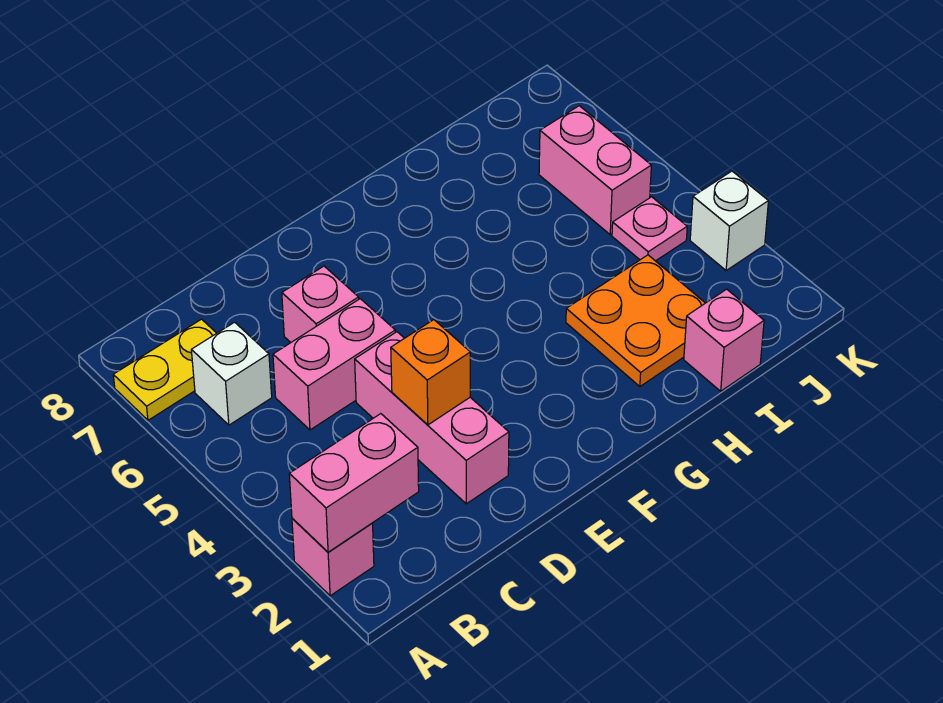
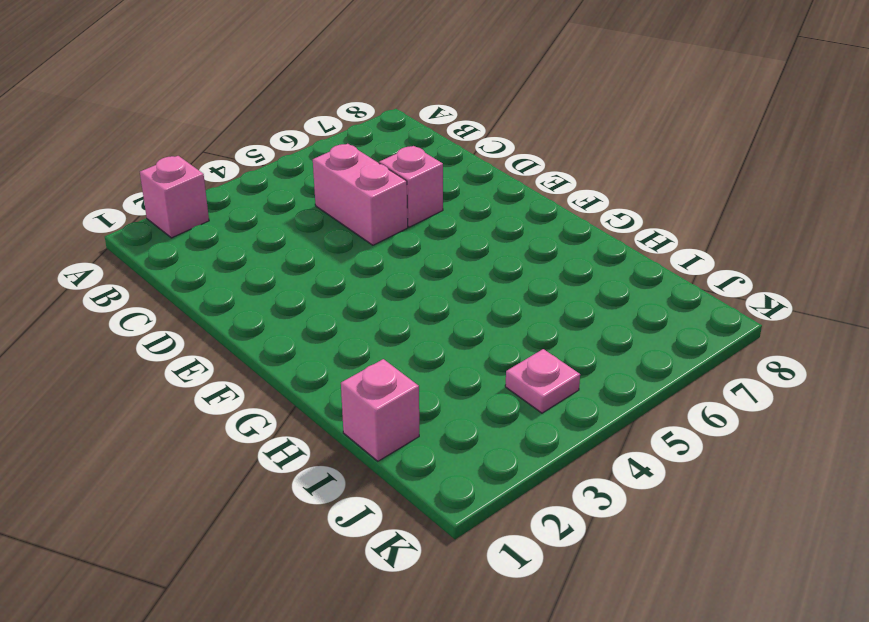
none -> yellow 1x2 plate [113,319,217,420]
none -> white 1x1 brick [191,322,272,425]
none -> pink 1x3 brick [355,332,509,504]

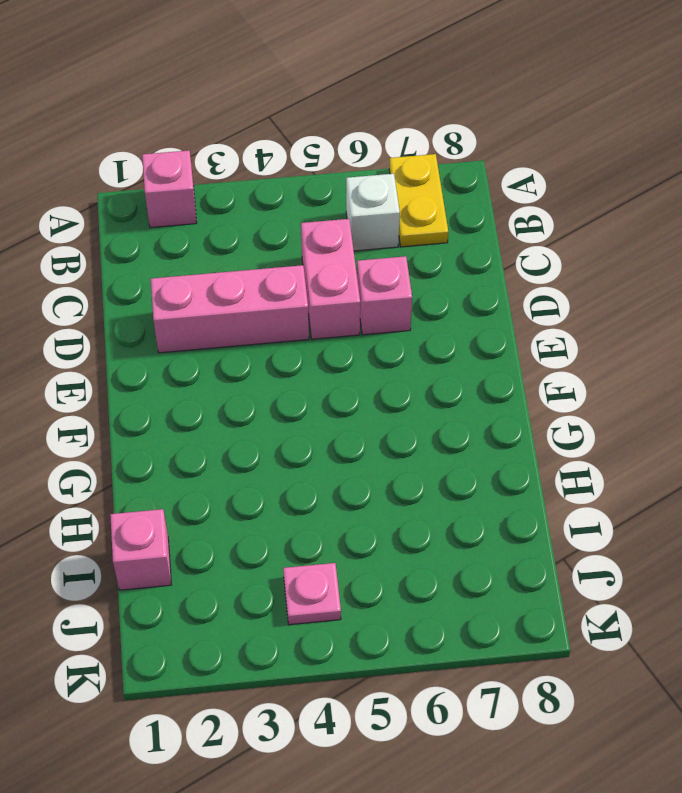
none -> orange 2x2 plate [566,255,705,387]
none -> pink 1x2 brick [539,106,651,235]
none -> white 1x1 brick [690,171,768,270]

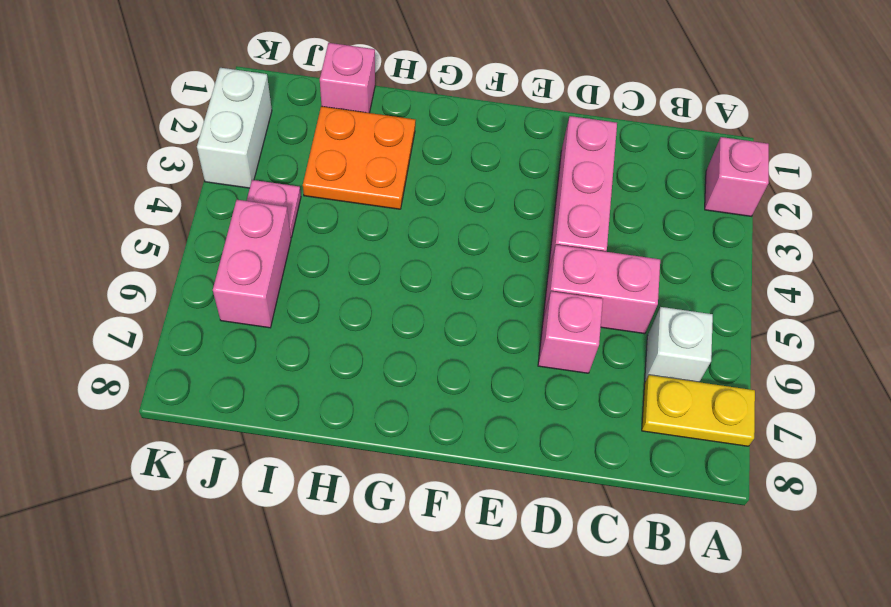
white 1x2 brick [197,68,272,188] -> white 1x1 brick [690,171,768,270]
none -> pink 1x2 brick [289,414,419,552]
none -> orange 1x1 brick [391,320,470,425]

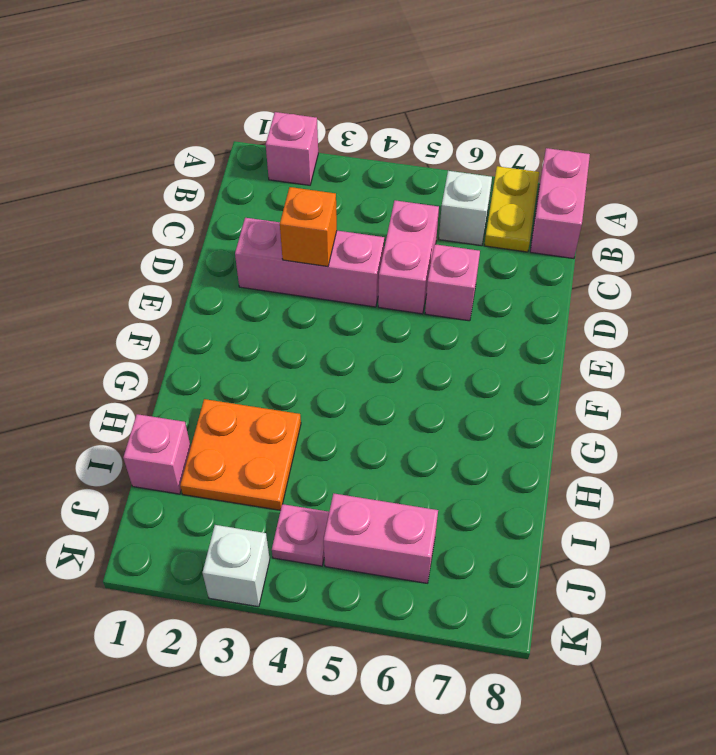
pink 1x2 brick [530,148,590,259] -> pink 1x2 brick moved to [289,414,419,552]

